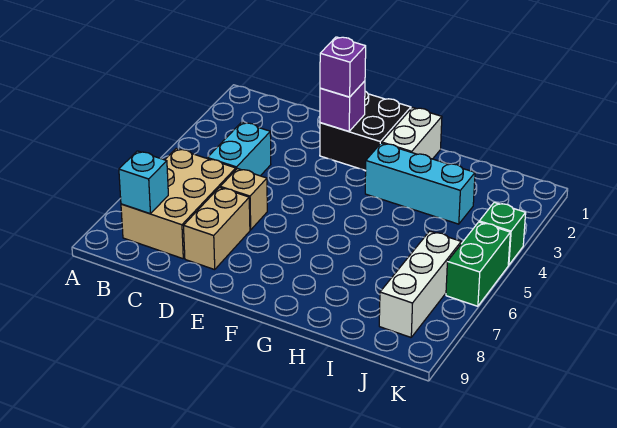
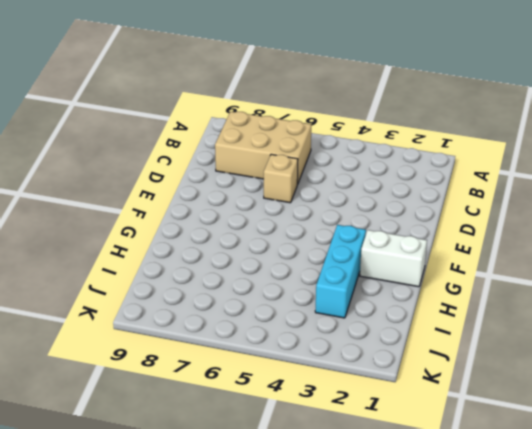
none -> cyan 1x2 brick [207,122,271,176]
none -> tan 1x2 brick [184,187,250,270]
none -> black 2x2 brick [320,91,411,171]

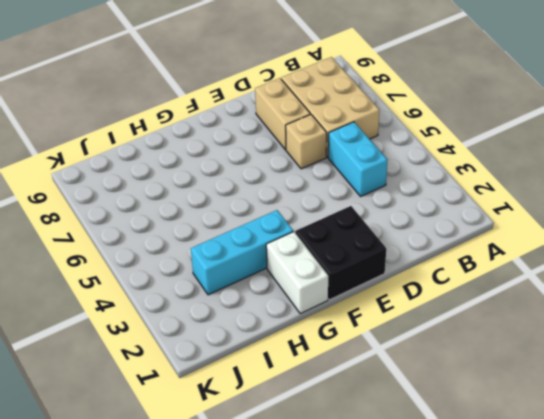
none -> white 1x3 brick [379,231,461,337]
none -> green 1x1 brick [479,202,526,265]
none -> green 1x2 brick [446,222,510,306]

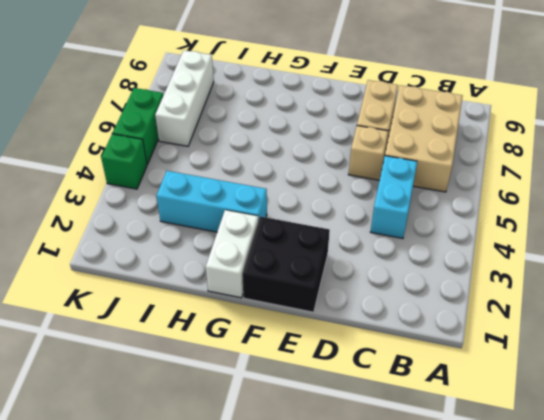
none -> cyan 1x1 brick [119,151,168,214]
none -> purple 1x1 brick [320,81,365,131]
none -> purple 1x1 brick [320,37,366,97]

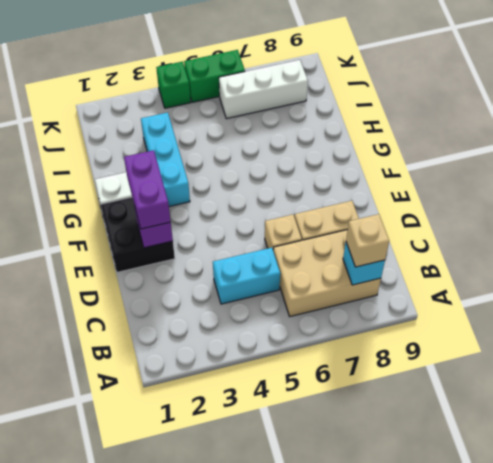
tan 1x1 brick [346,214,389,267] -> none
purple 1x2 brick [124,150,171,229] -> purple 1x1 brick [320,37,366,97]

